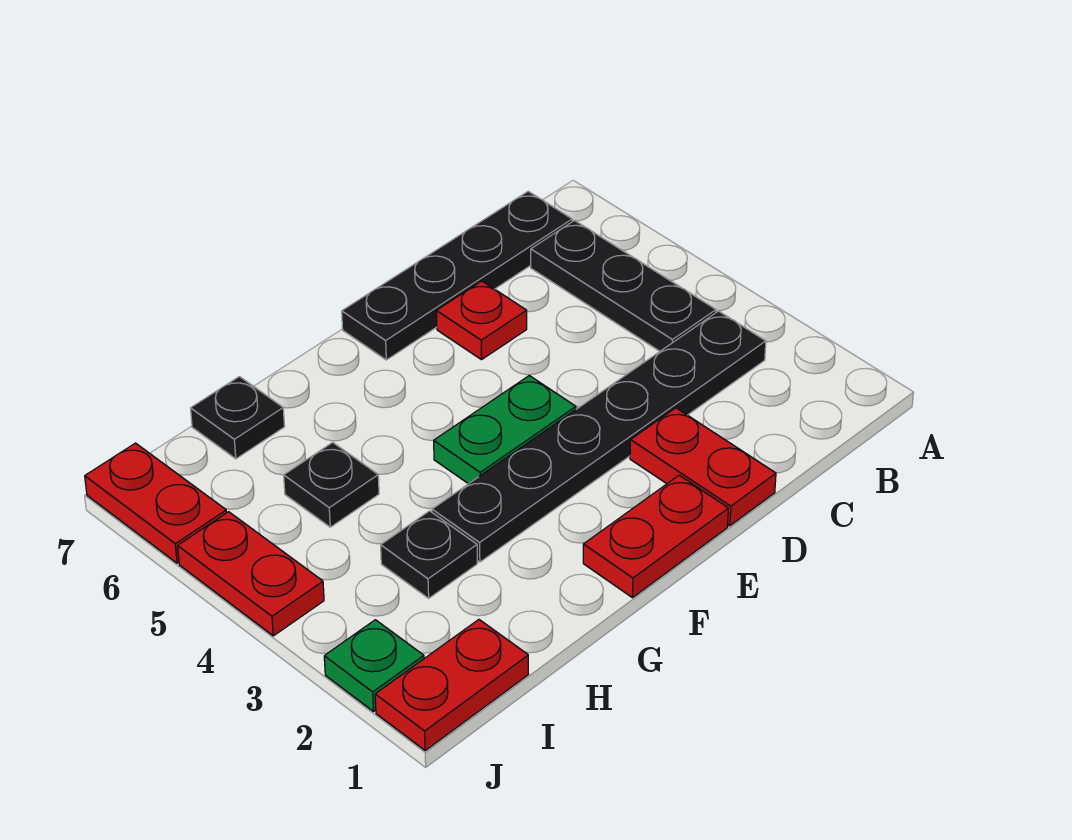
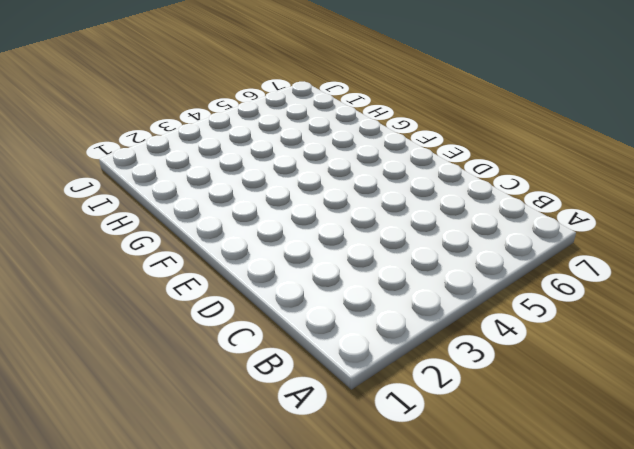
none -> black 1x6 plate [432,311,766,562]
none -> black 1x3 plate [531,221,716,351]
none -> black 1x4 plate [342,191,572,360]

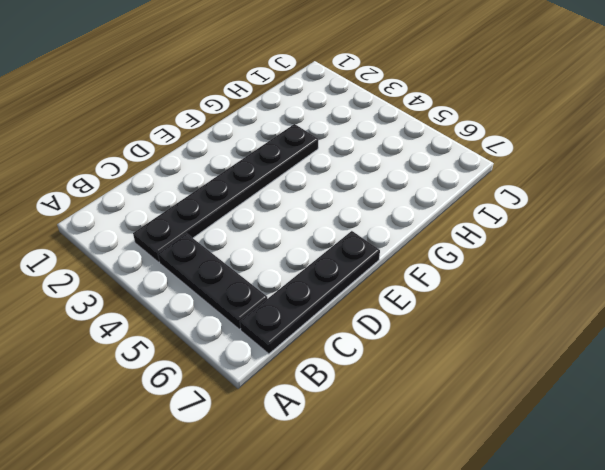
none -> red 1x2 plate [630,408,776,526]
none -> red 1x1 plate [436,281,527,360]
none -> red 1x2 plate [583,475,728,598]

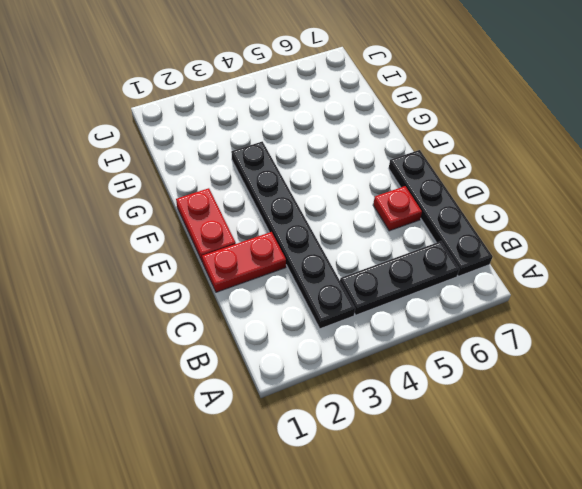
none -> green 1x2 plate [434,376,576,484]
none -> black 1x1 plate [381,511,477,598]
none -> black 1x1 plate [284,442,379,527]

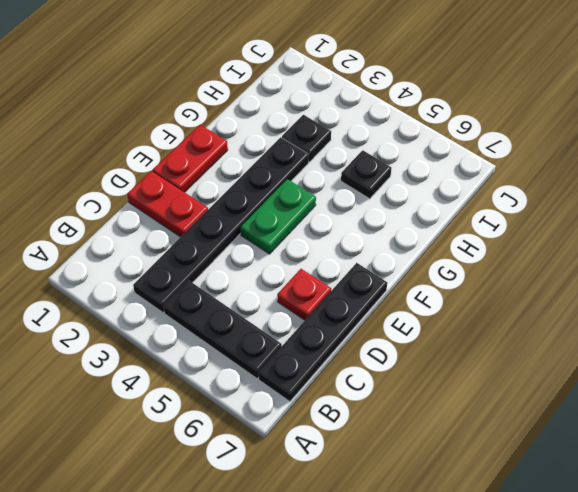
none -> black 1x1 plate [191,377,285,459]
none -> red 1x2 plate [375,620,528,750]
none -> green 1x1 plate [324,620,424,711]

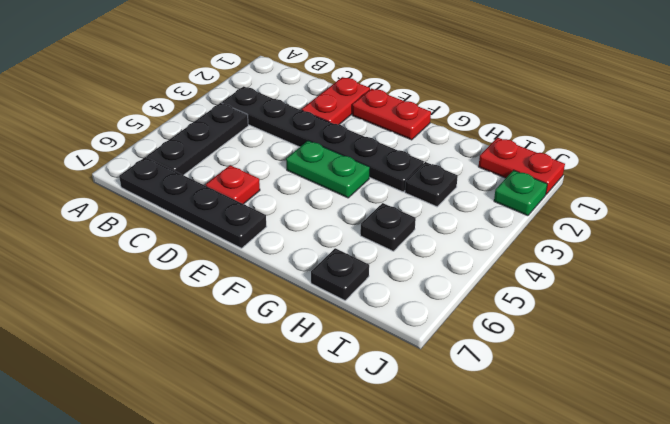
none -> red 1x2 plate [178,512,324,636]
none -> red 1x2 plate [85,443,227,563]

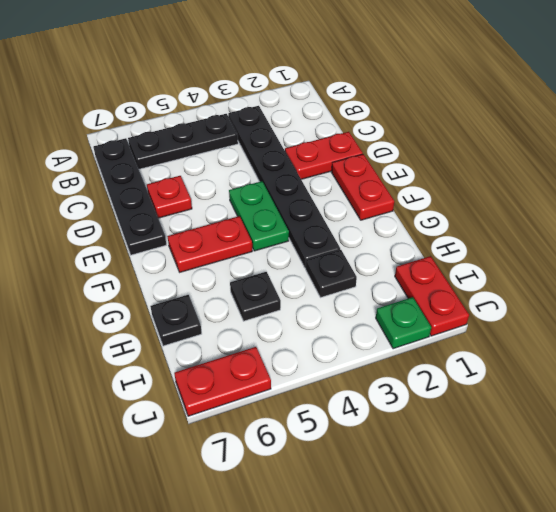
red 1x2 plate [167,216,252,272] -> red 1x2 plate moved to [178,512,324,636]

